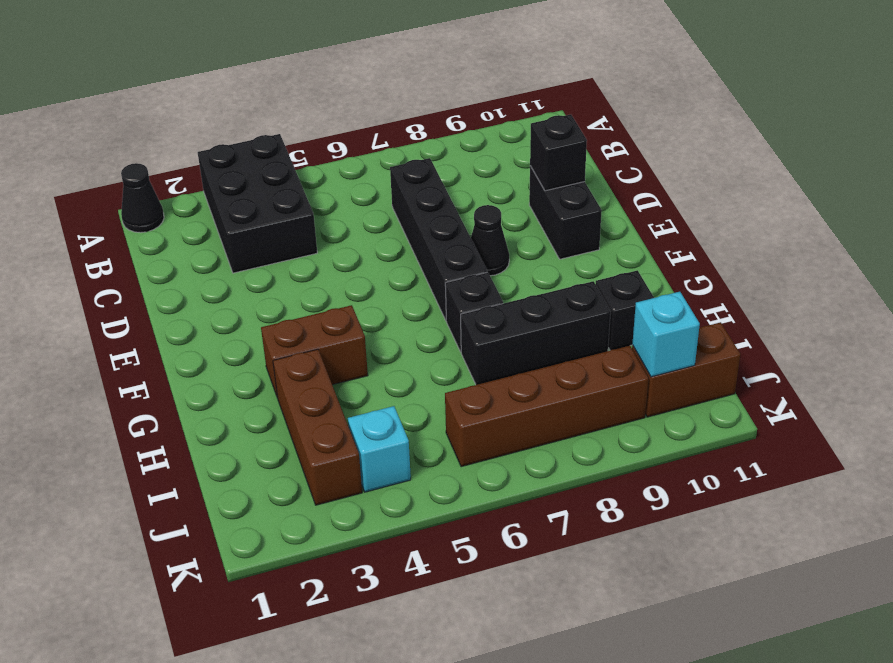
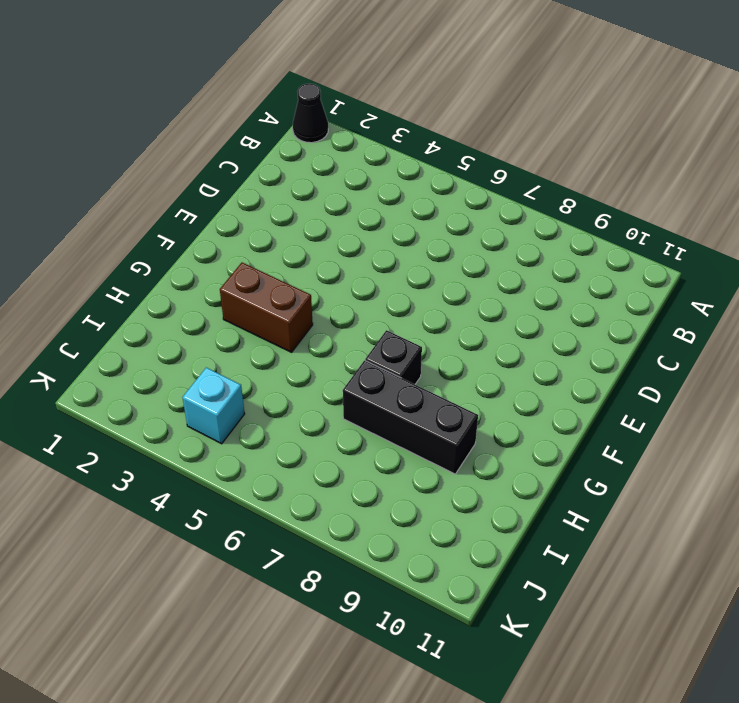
none -> black 2x3 brick [198,134,317,273]
none -> black 1x4 brick [390,158,487,320]
none -> black 1x2 brick [529,166,602,259]

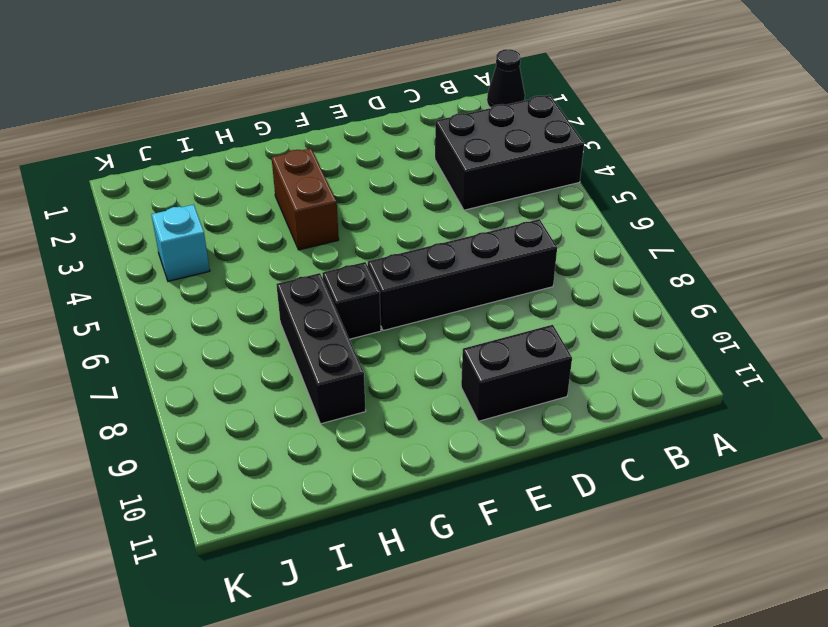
none -> black 1x1 cone [471,205,509,276]
none -> brown 1x3 brick [273,349,362,505]
none -> black 1x1 brick [596,270,654,350]

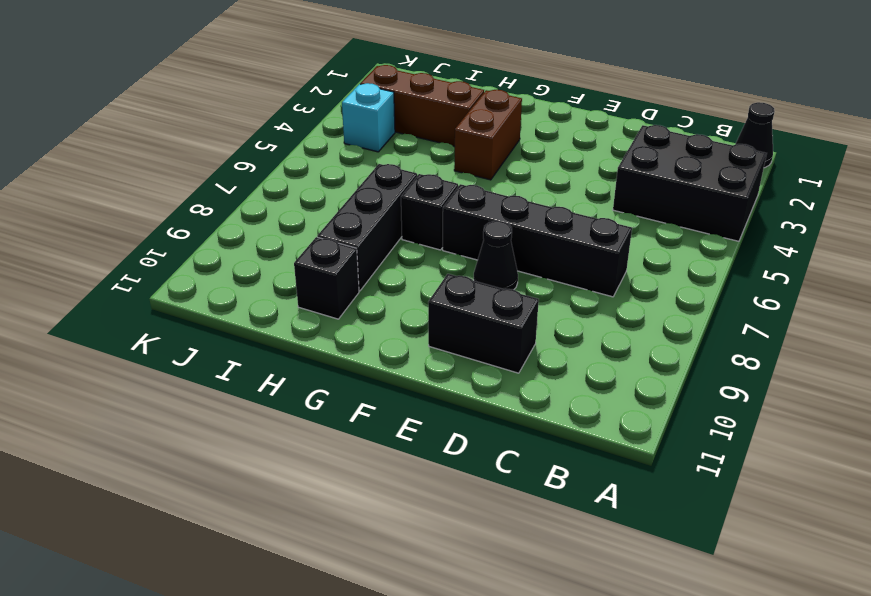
none -> brown 1x4 brick [445,346,648,467]
none -> brown 1x2 brick [632,322,740,417]
none -> black 1x1 brick [530,114,587,191]

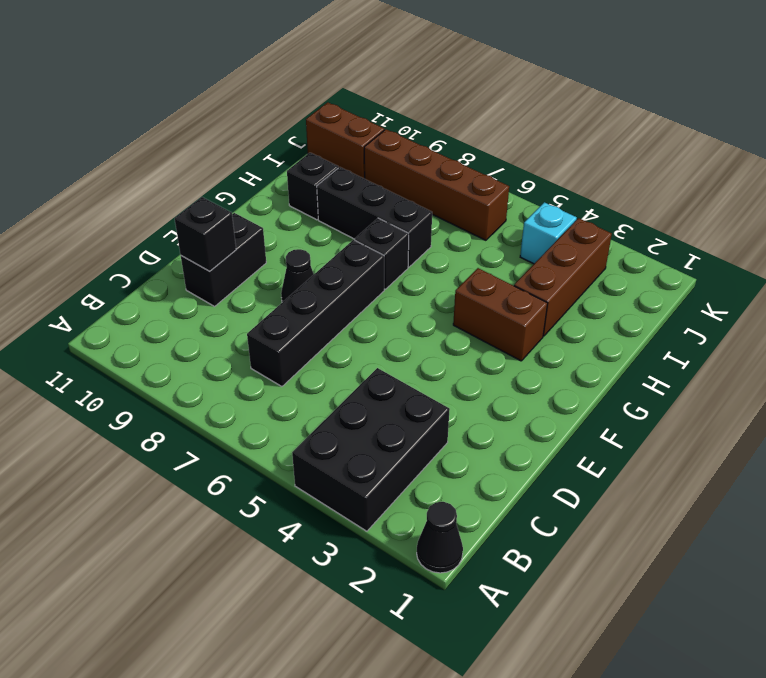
none -> cyan 1x1 brick [632,292,700,377]

